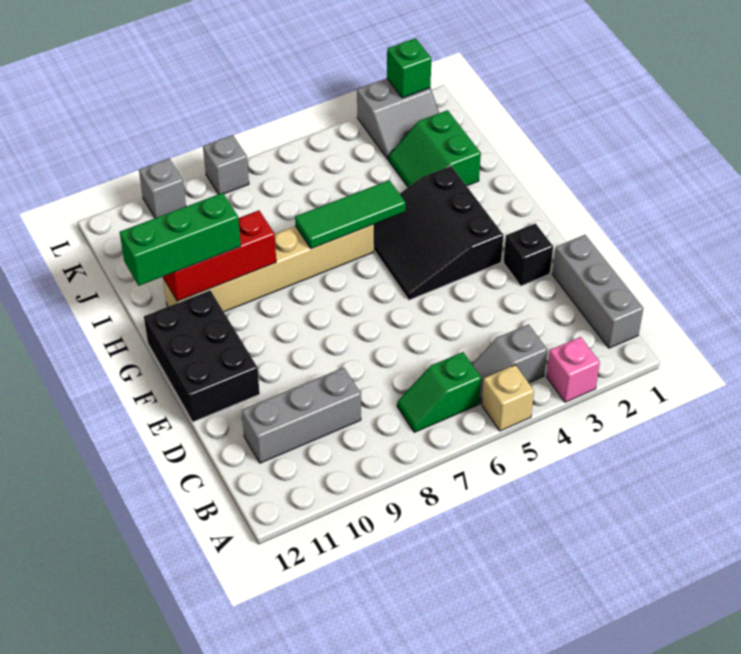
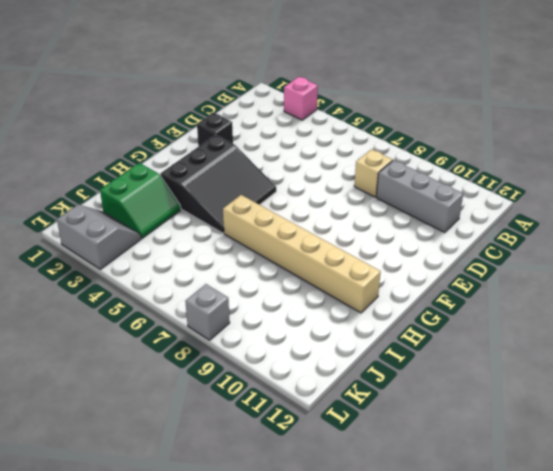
tan 1x1 brick [354,149,393,197] -> tan 1x1 brick moved to [482,365,534,431]
none -> grey 1x3 brick [552,235,643,348]
none -> grey 1x2 slope [472,324,547,404]
none -> green 1x2 slope [397,352,481,432]

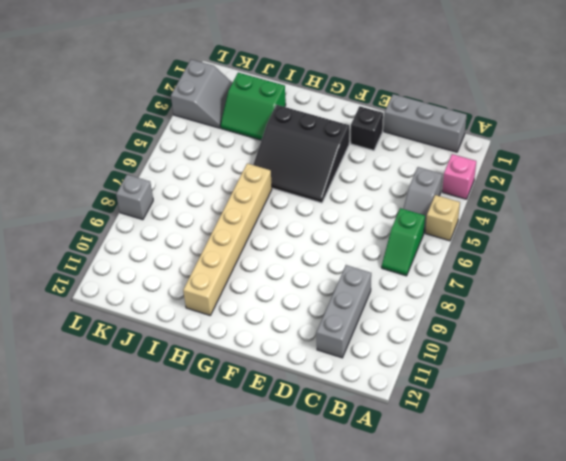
none -> black 2x3 brick [144,290,260,422]
none -> grey 1x1 brick [139,159,186,218]
none -> green 1x3 tile [295,180,406,249]

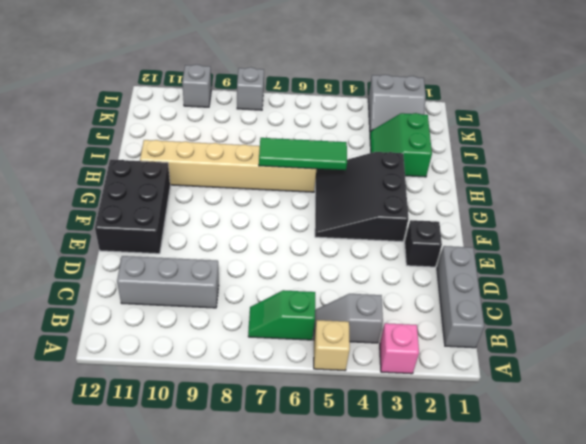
none -> red 1x3 brick [163,210,276,301]
none -> green 1x1 brick [387,38,431,98]
none -> green 1x3 brick [120,193,241,286]

